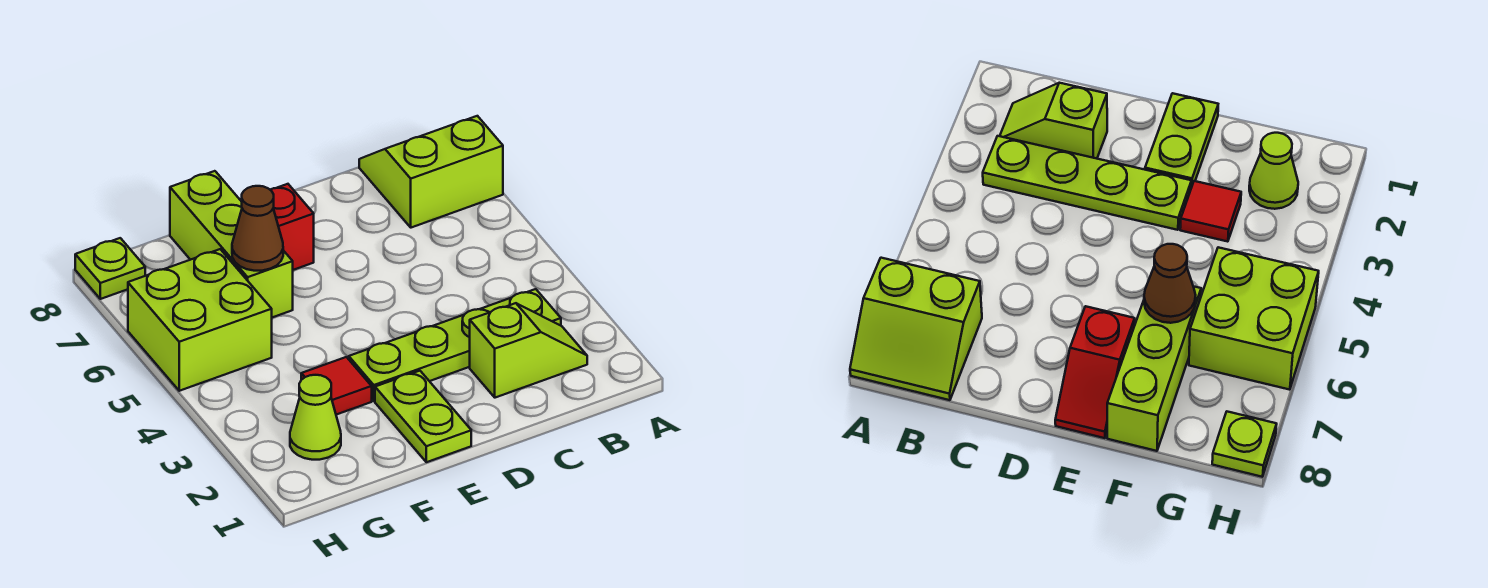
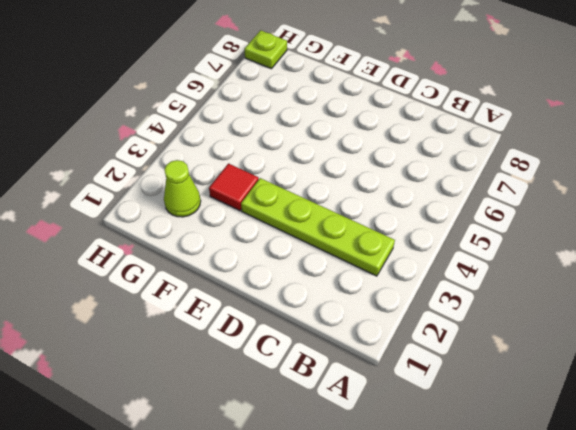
none -> lime 2x2 slope [359,116,503,228]
none -> lime 1x2 slope [470,303,587,398]

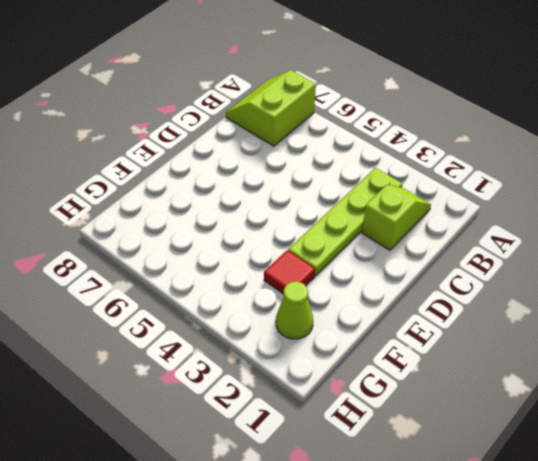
none -> lime 1x2 plate [375,371,471,462]
none -> red 1x2 slope [241,184,314,270]

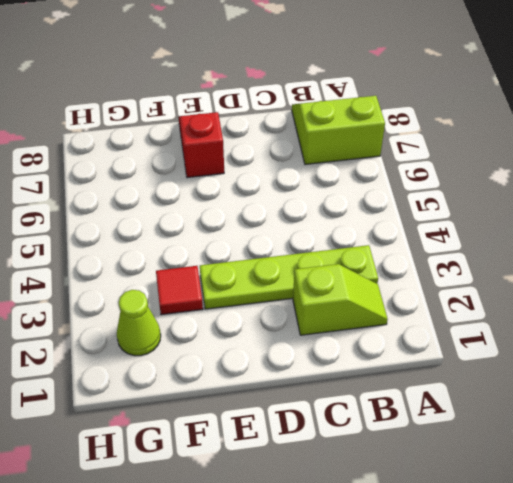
none -> lime 1x2 plate [375,371,471,462]
none -> lime 1x3 brick [170,171,293,317]

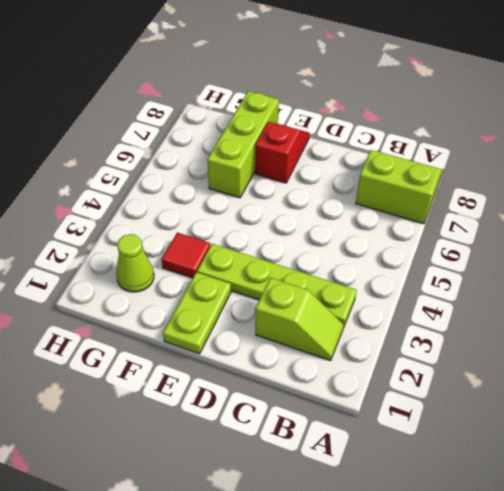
none -> lime 2x2 brick [128,249,272,391]
none -> lime 1x1 plate [75,238,145,299]

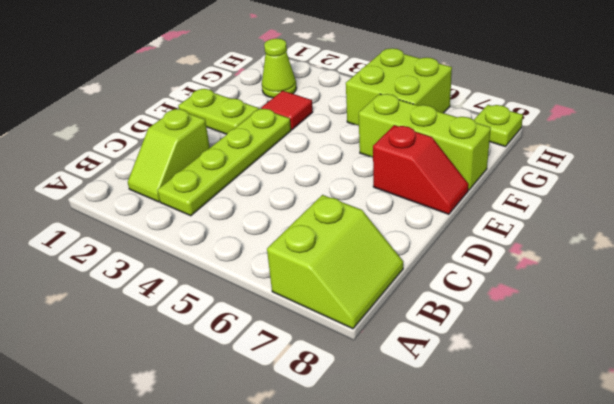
none -> brown 1x1 cone [232,186,283,271]

